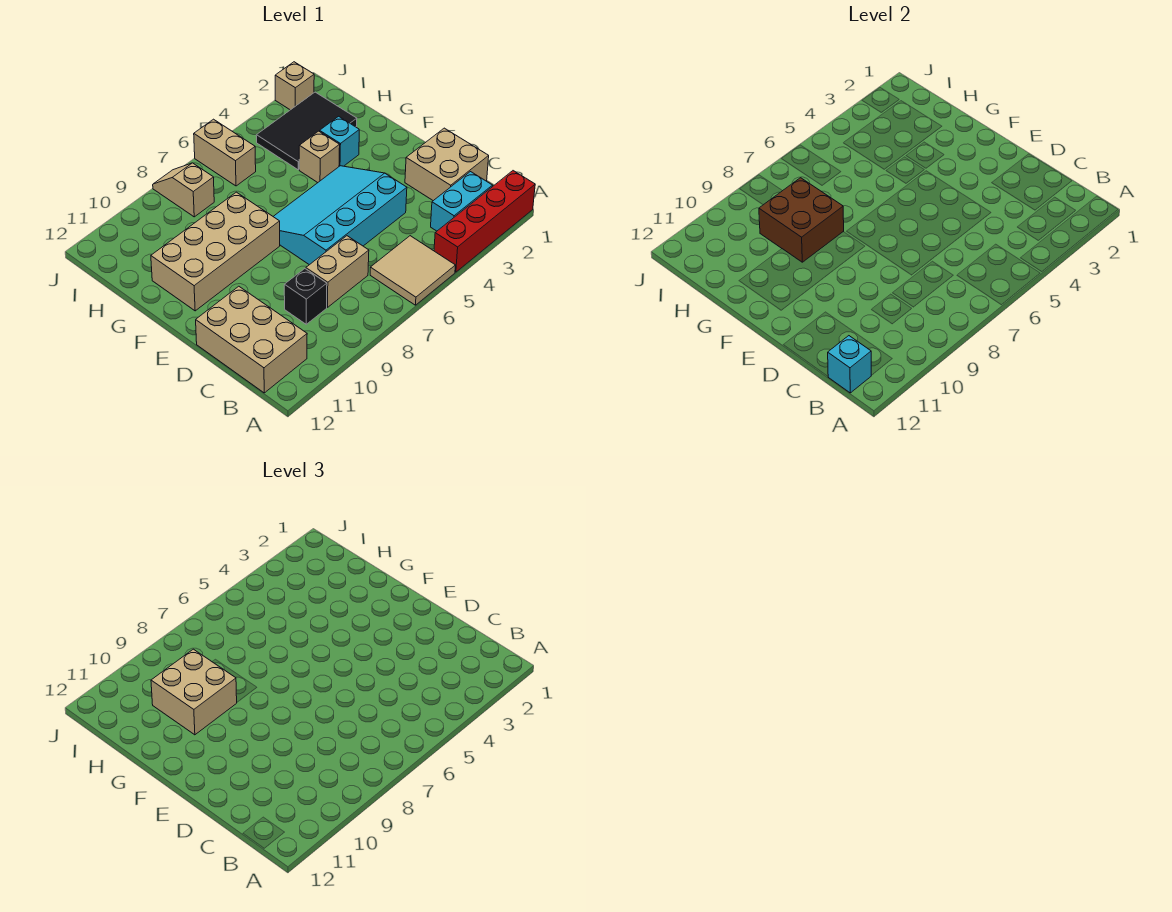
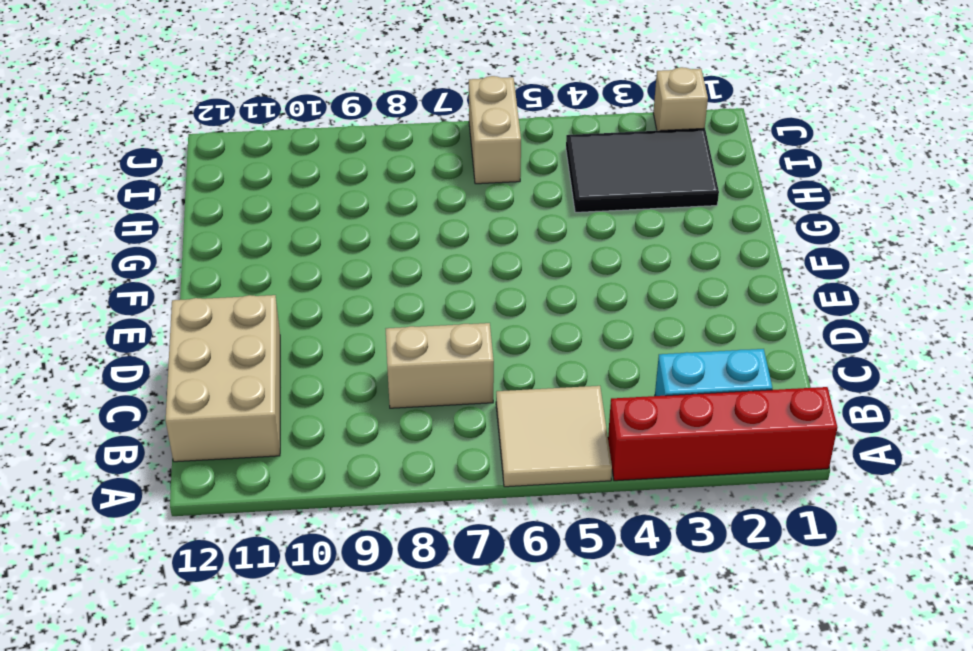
none -> tan 2x2 brick [405,128,489,201]
none -> black 1x1 brick [284,269,327,324]
none -> cyan 3x4 slope [273,166,407,265]

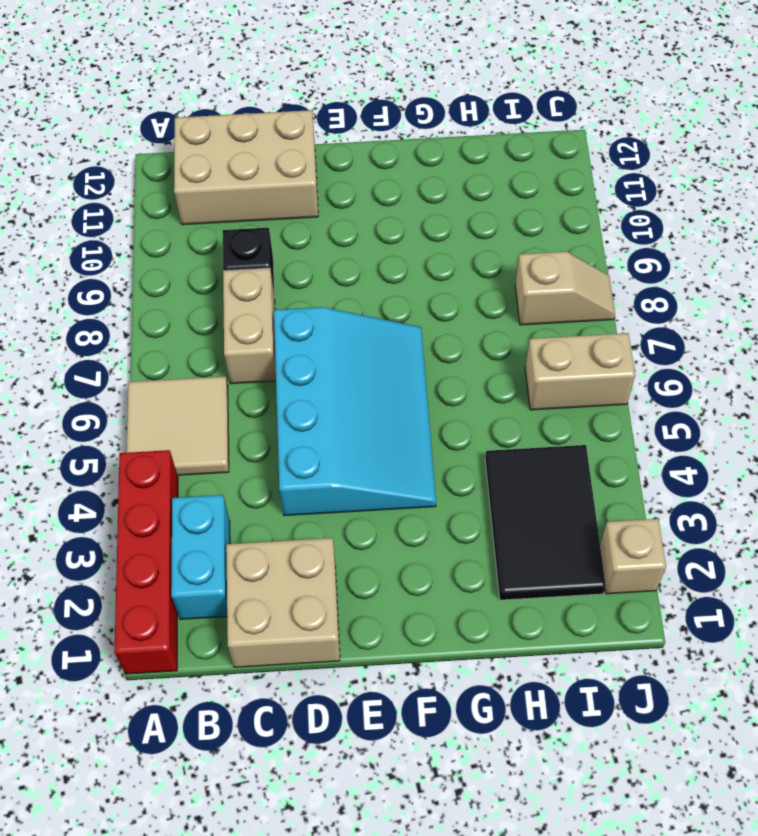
none -> tan 2x4 brick [151,192,280,311]
none -> cyan 1x1 brick [320,116,359,166]
none -> tan 1x1 brick [299,131,340,183]

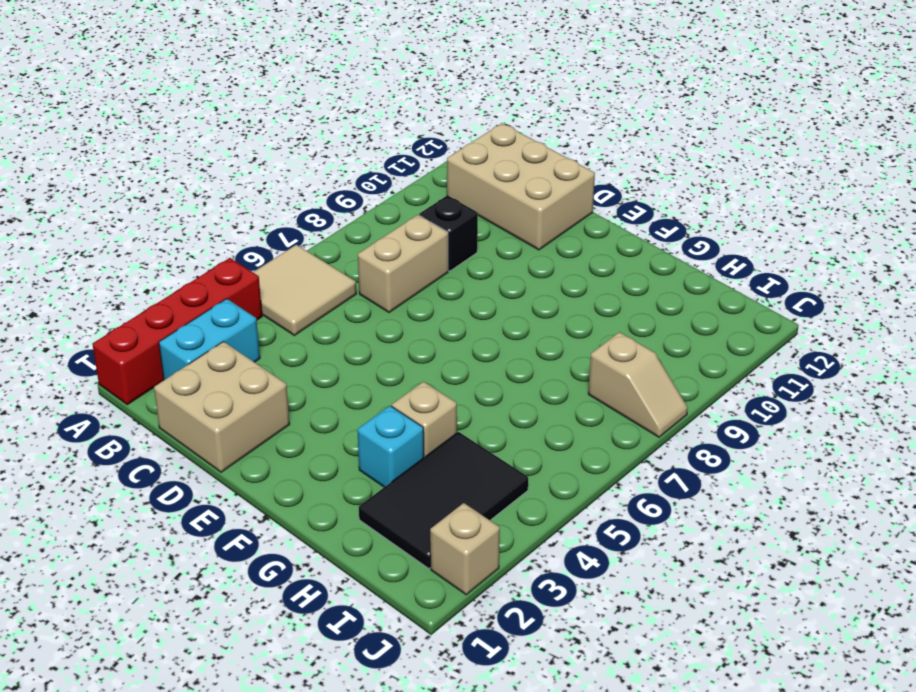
none -> cyan 3x4 slope [273,166,407,265]
none -> tan 2x4 brick [151,192,280,311]
none -> tan 1x2 brick [194,119,256,186]

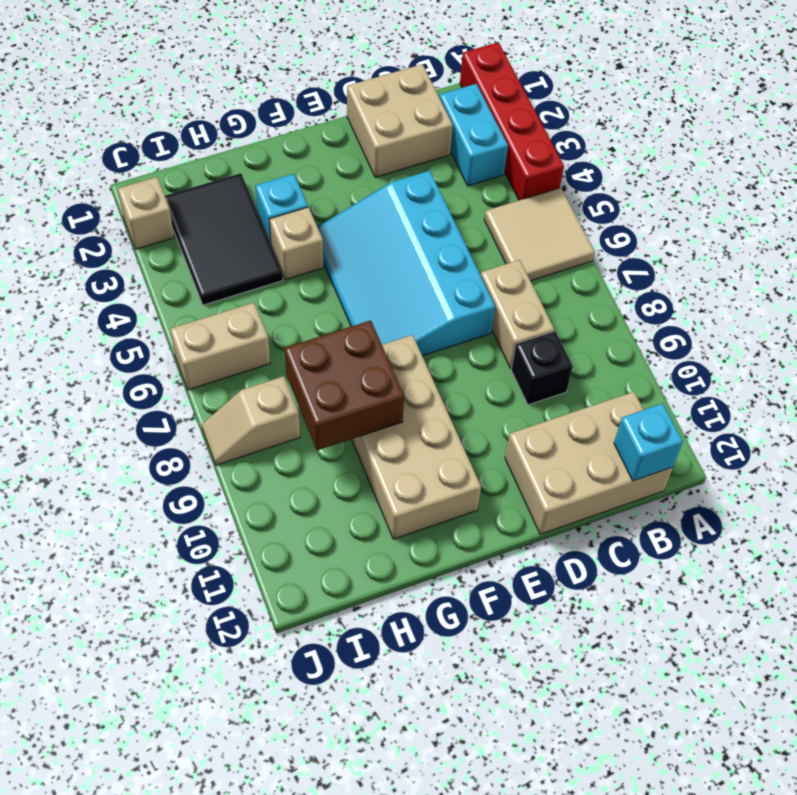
none -> tan 2x2 brick [151,649,237,735]

